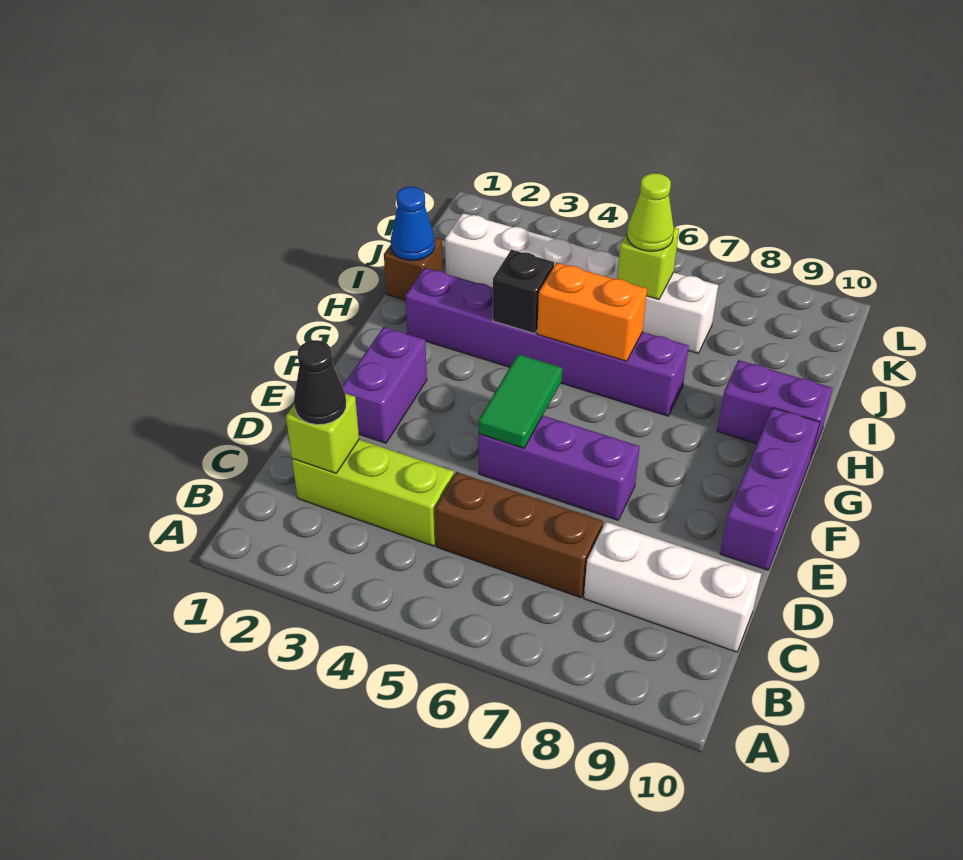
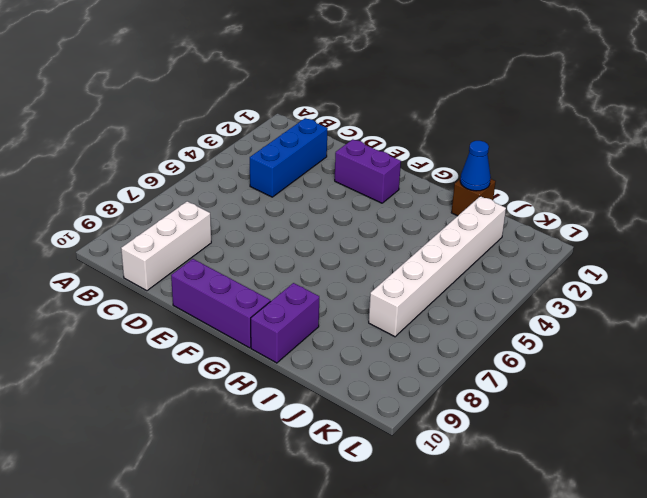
blue 1x3 brick [250,118,328,197] -> lime 1x3 brick [292,440,454,546]
none -> brown 1x3 brick [435,472,603,598]
none -> purple 1x3 brick [479,416,640,520]
none -> purple 1x6 brick [405,268,689,416]

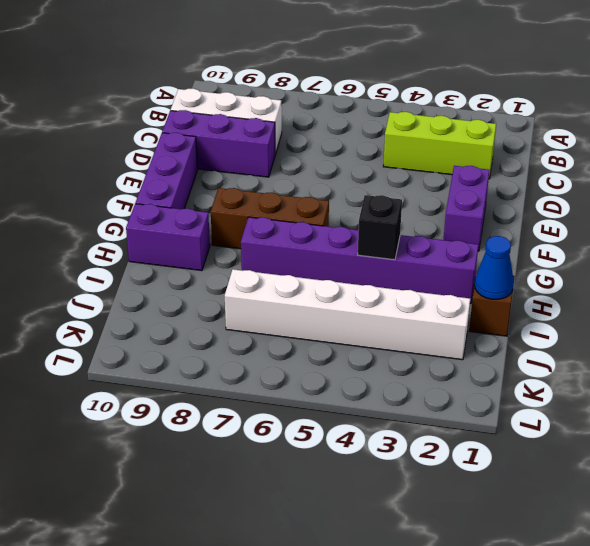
purple 1x3 brick [162,110,275,177] -> purple 1x3 brick moved to [479,416,640,520]
brown 1x3 brick [211,188,329,249] -> brown 1x3 brick moved to [435,472,603,598]
none -> lime 1x1 brick [286,393,359,473]
none -> green 1x2 tile [479,354,562,448]
none -> orange 1x2 brick [537,263,647,361]

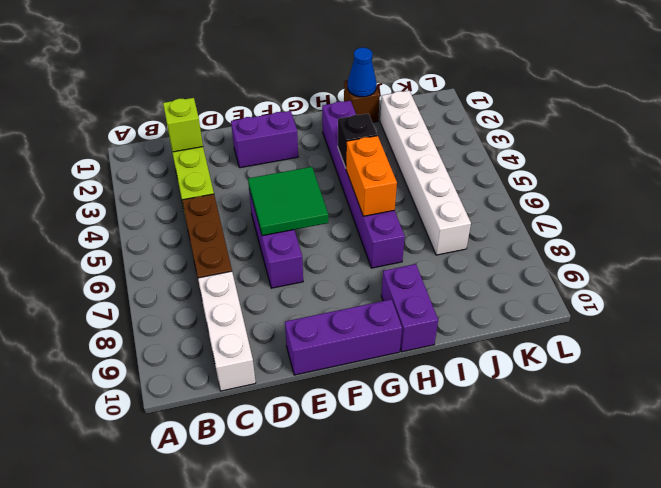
green 2x2 tile [248,167,328,236] -> green 1x2 tile [479,354,562,448]
none -> lime 1x1 brick [617,228,679,299]
none -> black 1x1 cone [294,340,346,425]
none -> lime 1x1 cone [627,173,674,251]

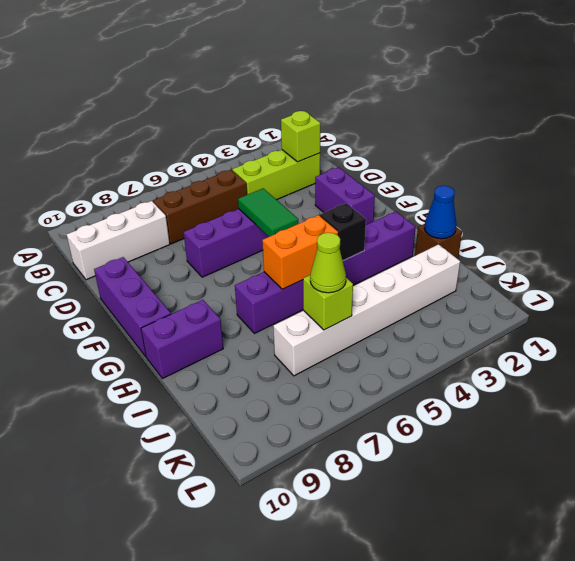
none -> black 1x1 cone [294,340,346,425]

